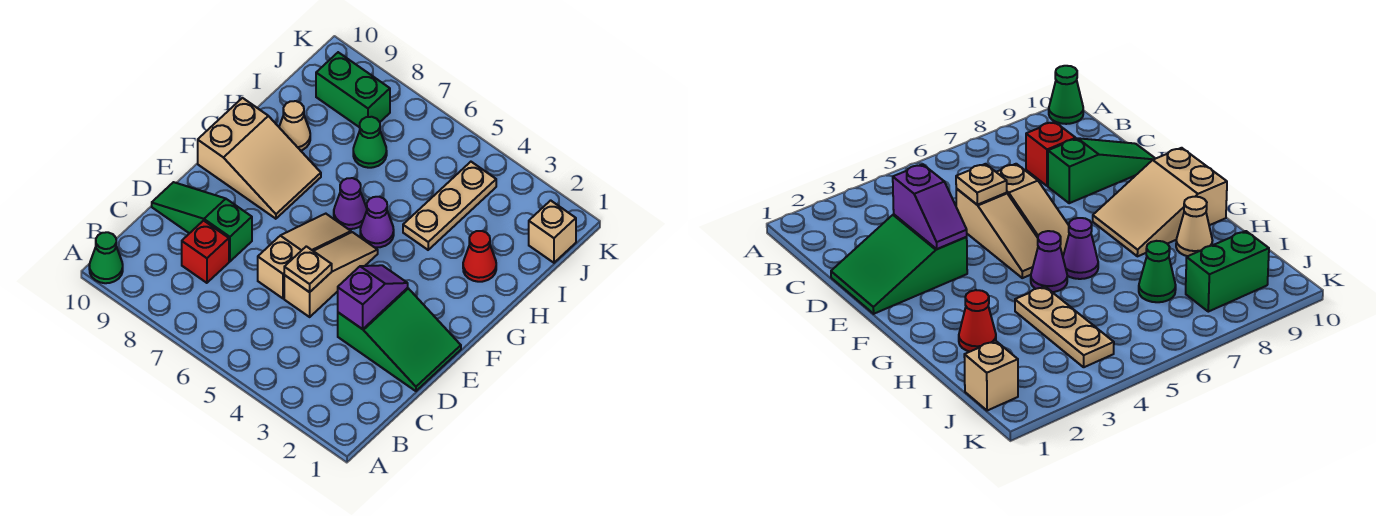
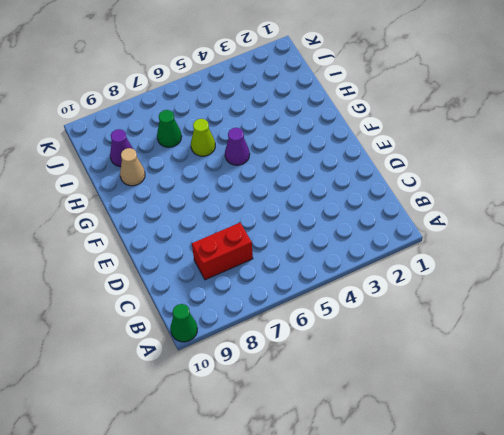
red 1x2 brick [192,223,253,280] -> red 1x1 brick [182,221,229,283]
lime 1x1 cone [191,119,215,156] -> none
purple 1x1 cone [110,129,133,167] -> purple 1x1 cone moved to [334,178,367,229]
none -> green 2x3 slope [338,288,461,391]
none -> tan 1x3 slope [284,232,378,317]
none -> tan 1x3 slope [258,214,351,298]

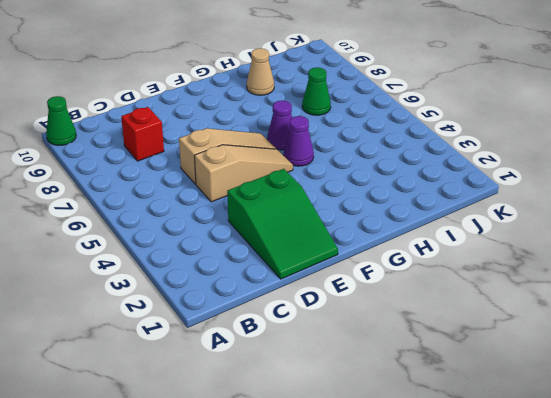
none -> green 1x3 slope [152,182,252,261]
none -> tan 2x3 slope [198,98,321,219]
none -> red 1x1 cone [463,231,496,282]

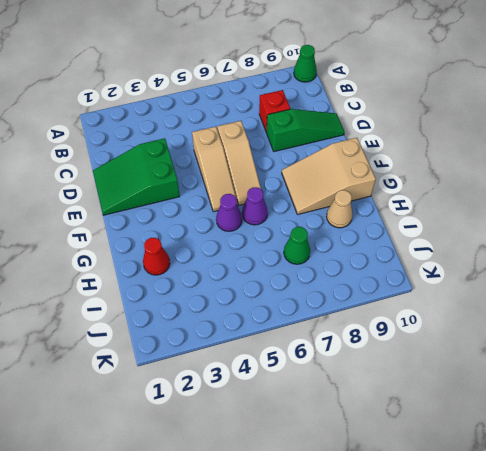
none -> tan 1x3 plate [403,162,496,250]
none -> tan 1x1 brick [529,200,576,263]
none -> green 1x2 brick [316,52,390,127]

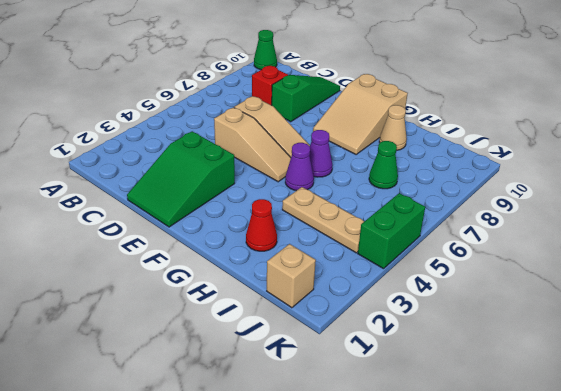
green 1x2 brick [358,193,425,269] -> green 1x2 brick moved to [316,52,390,127]
none -> purple 1x2 slope [338,265,408,329]
none -> tan 1x1 plate [284,246,332,292]

